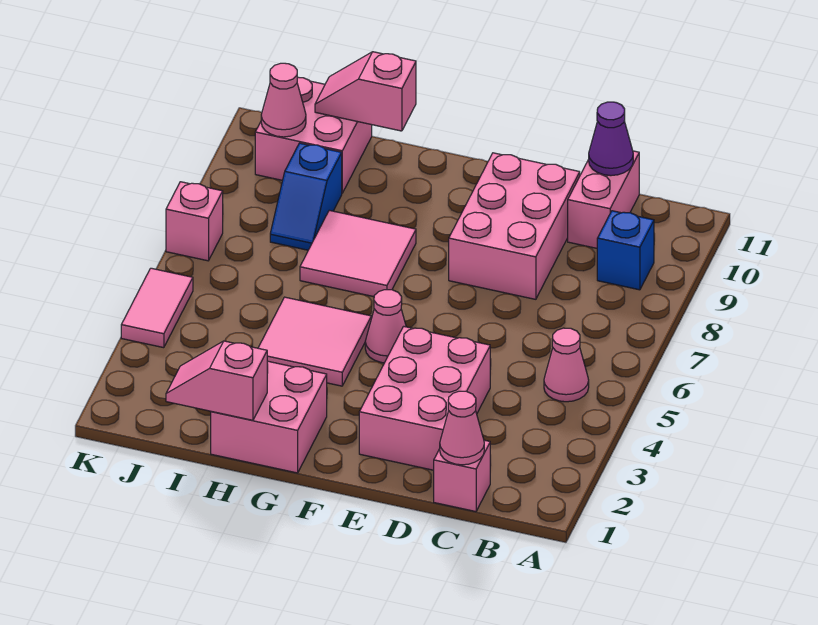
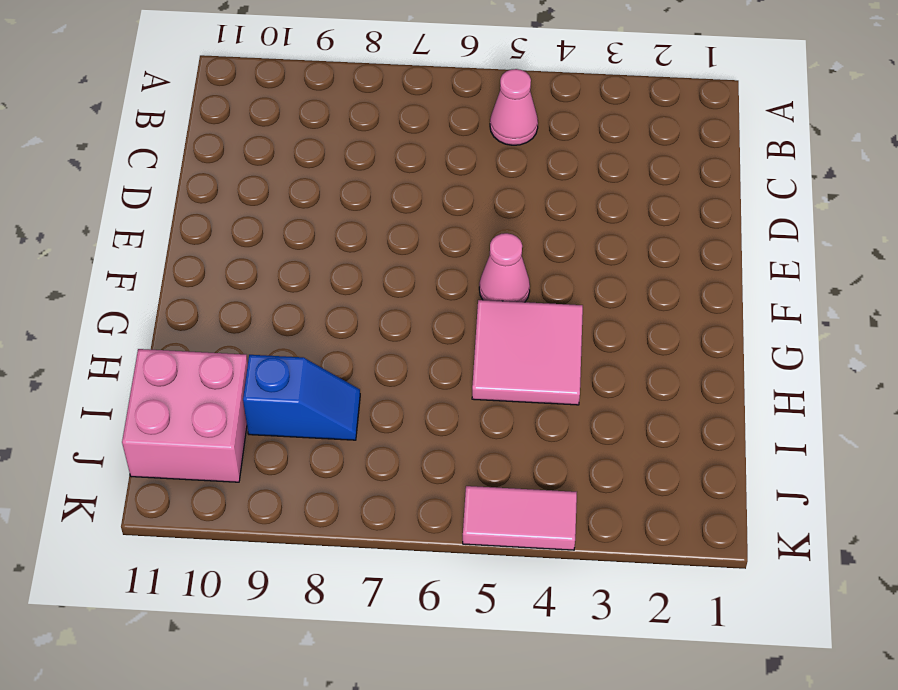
none -> blue 1x1 brick [597,211,654,290]
none -> pink 1x1 brick [434,440,490,512]
none -> pink 1x2 brick [568,151,639,248]

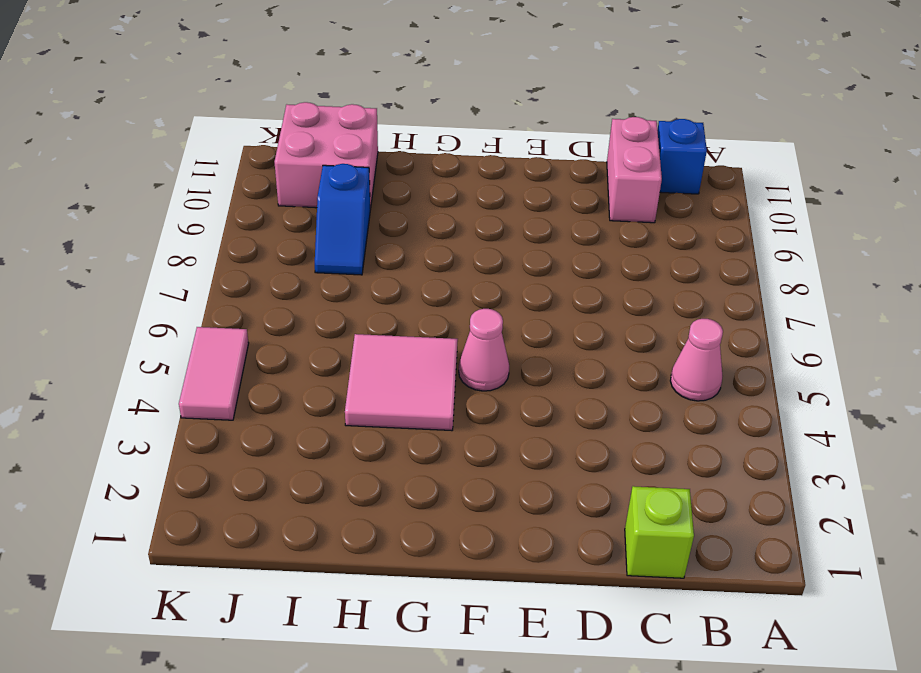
blue 1x1 brick [657,119,707,194] -> blue 1x1 brick moved to [597,211,654,290]
lime 1x1 brick [625,486,694,578] -> pink 1x1 brick [434,440,490,512]
none -> pink 2x3 brick [359,326,490,470]
none -> pink 2x3 brick [449,153,580,299]
none -> pink 2x2 brick [211,361,327,473]

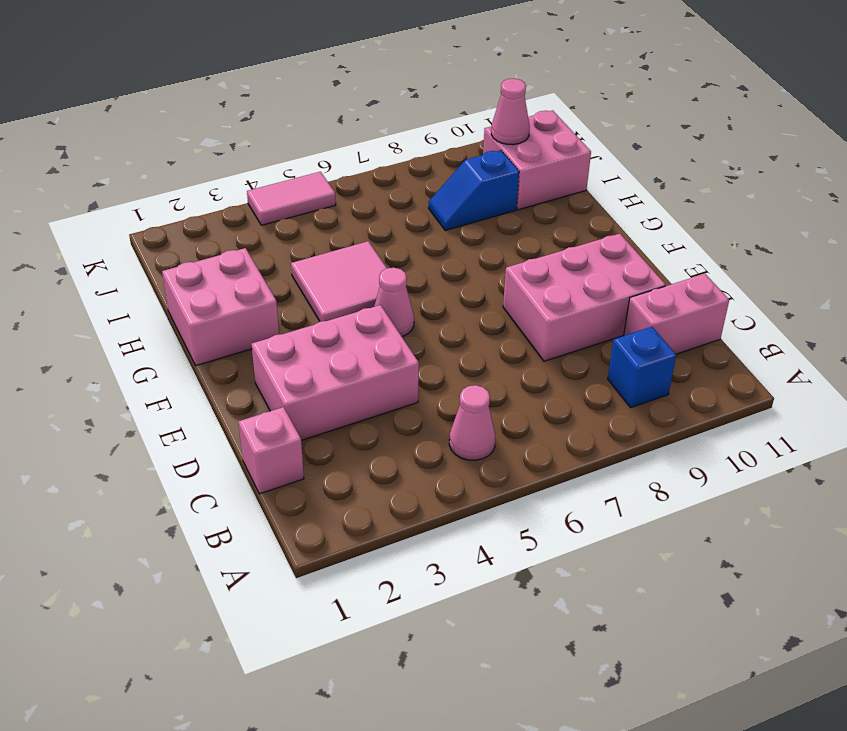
none -> pink 2x2 tile [300,210,416,297]
none -> pink 1x1 brick [166,182,223,261]
none -> pink 1x1 cone [440,391,484,465]

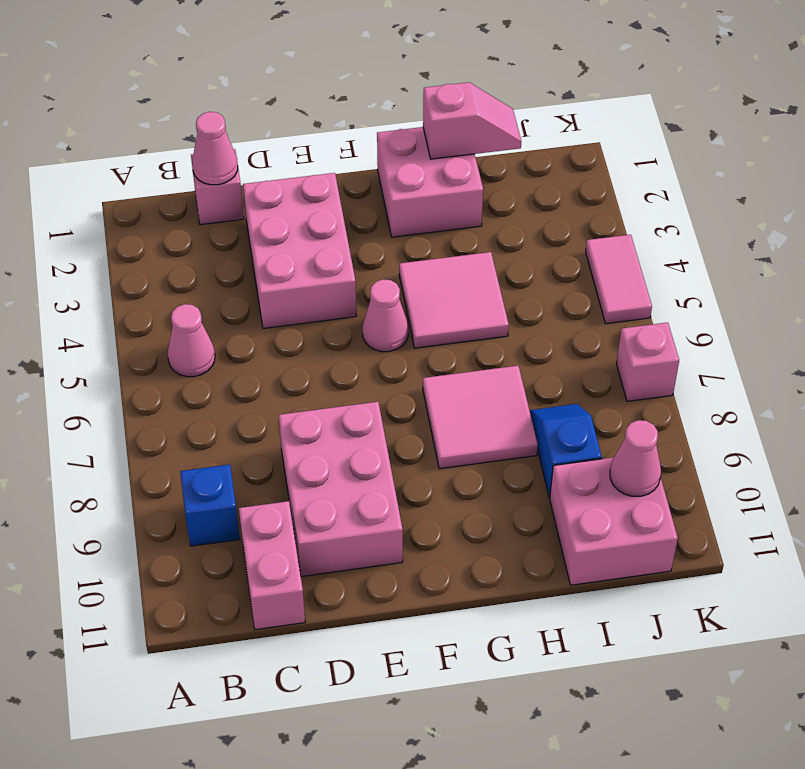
none -> purple 1x1 cone [589,102,633,176]
none -> pink 1x2 slope [315,52,416,131]

